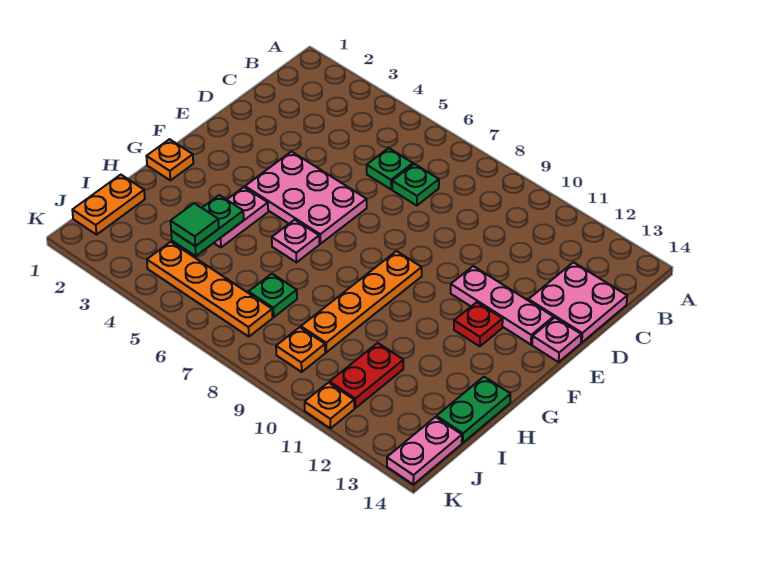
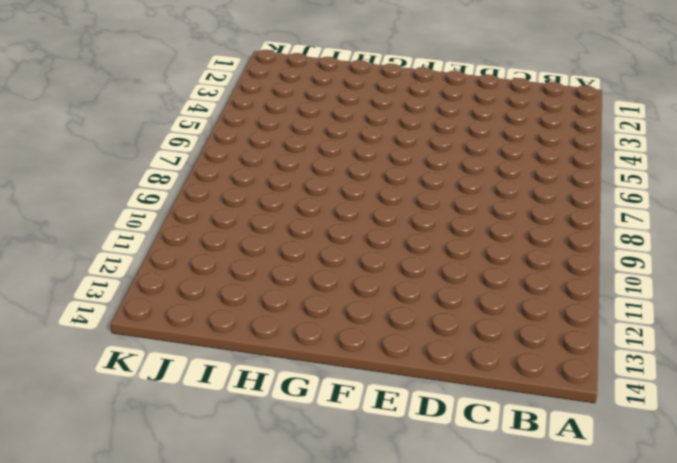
none -> green 1x1 plate [367,148,413,189]
none -> green 1x1 plate [392,164,439,206]
none -> pink 2x2 plate [528,262,627,343]

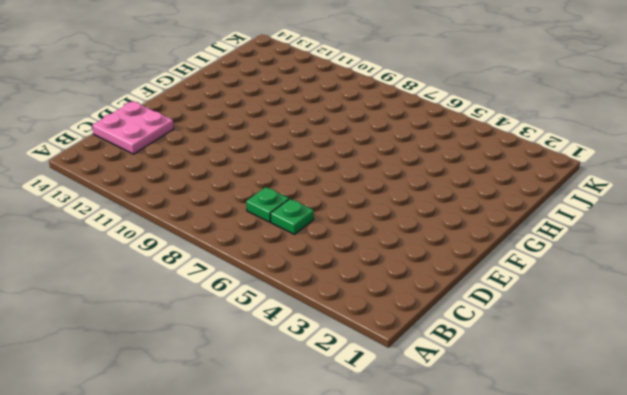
none -> pink 2x3 plate [245,152,367,244]
none -> pink 1x3 plate [451,266,554,345]
none -> pink 1x1 plate [532,318,581,362]

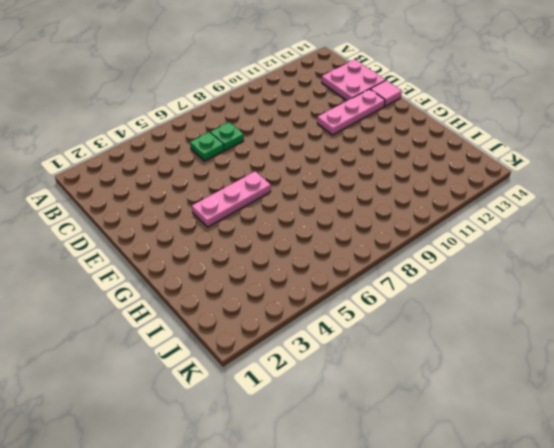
pink 1x1 tile [370,80,402,106] -> pink 1x1 plate [532,318,581,362]
pink 1x3 plate [192,171,271,227] -> pink 2x3 plate [245,152,367,244]
none -> orange 1x4 plate [301,251,422,352]
none -> red 1x1 plate [454,302,503,346]
none -> orange 1x1 plate [146,139,193,180]

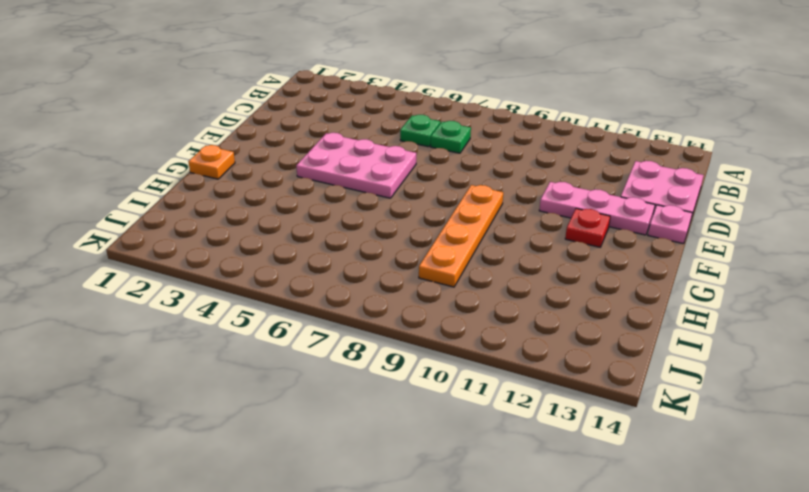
none -> pink 1x2 plate [214,187,268,247]
none -> pink 1x1 plate [272,220,319,262]
none -> green 1x2 plate [437,377,510,443]

